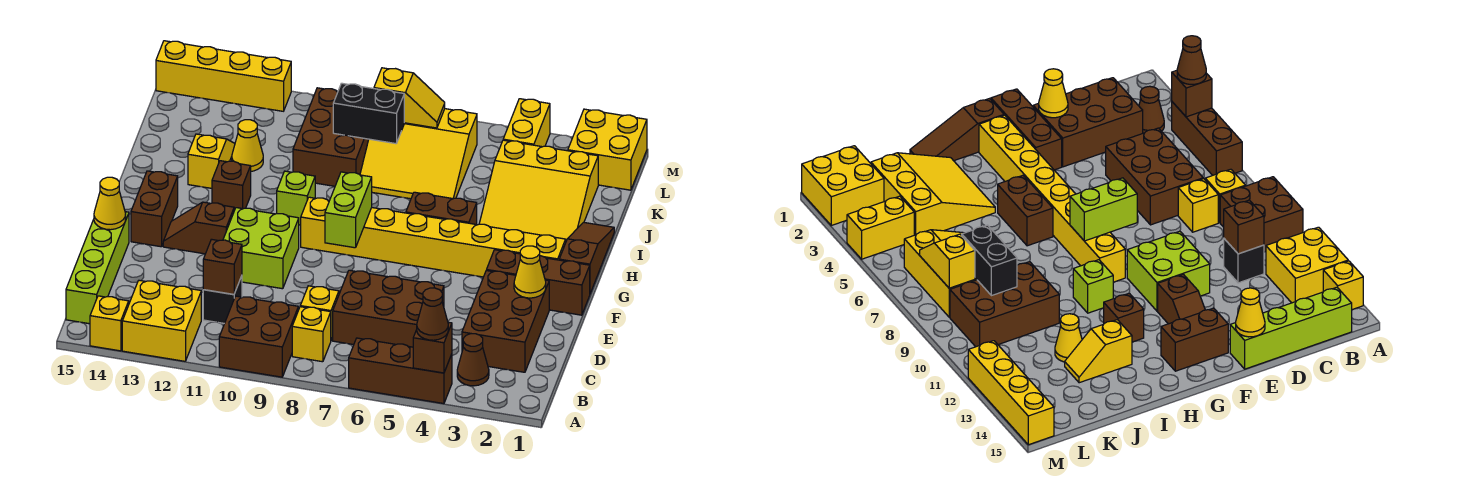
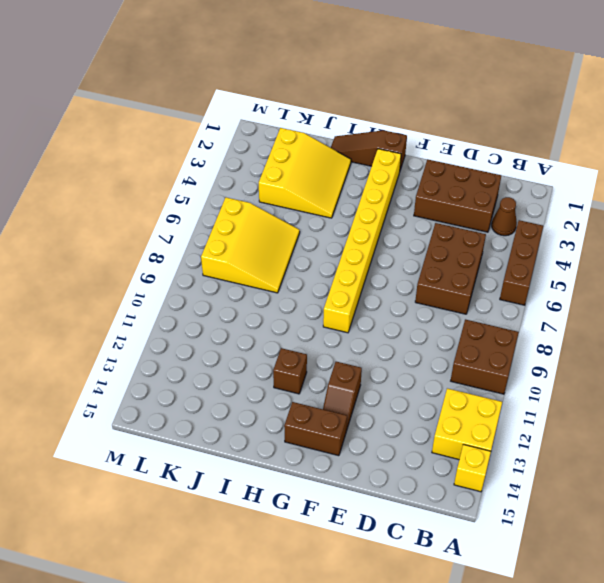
none -> yellow 1x1 brick [292,307,331,362]
none -> lime 1x4 brick [66,212,129,324]
none -> yellow 1x1 brick [300,286,339,340]
none -> black 1x1 brick [203,276,242,323]

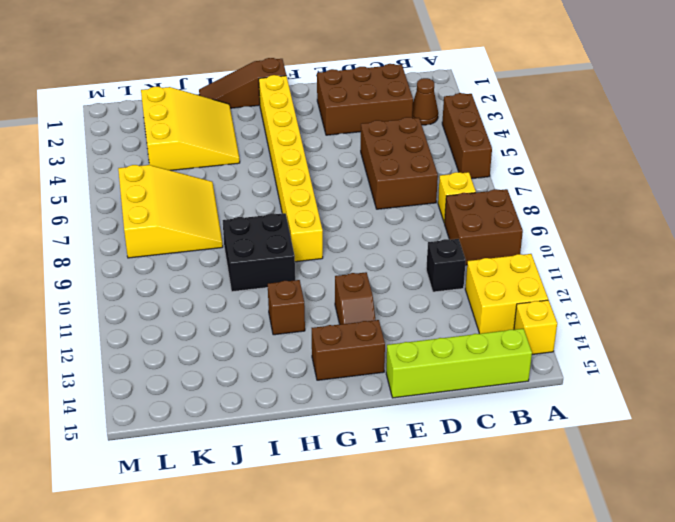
black 2x2 brick [223,213,295,292] -> lime 1x1 brick [277,171,315,225]
none -> yellow 1x1 brick [300,286,339,340]
none -> lime 2x2 brick [223,208,299,289]
none -> brown 1x3 brick [487,250,590,315]
none -> brown 1x2 brick [406,192,477,225]

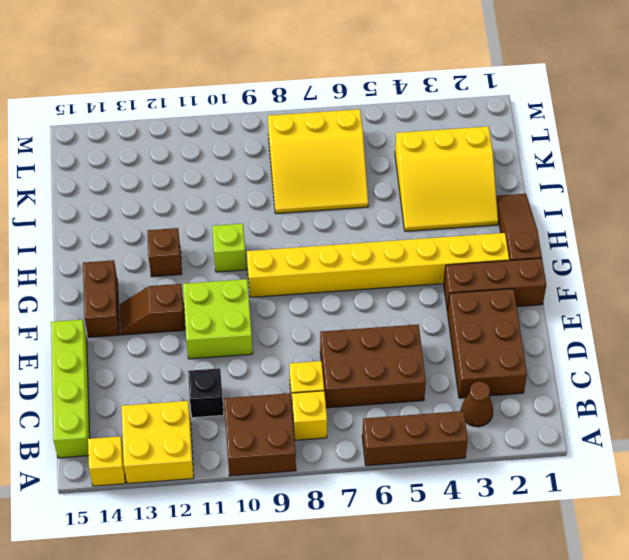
none -> brown 1x2 brick [406,192,477,225]
none -> yellow 1x2 slope [188,134,235,188]
none -> brown 2x3 brick [293,88,369,186]
none -> yellow 1x1 cone [232,120,263,171]

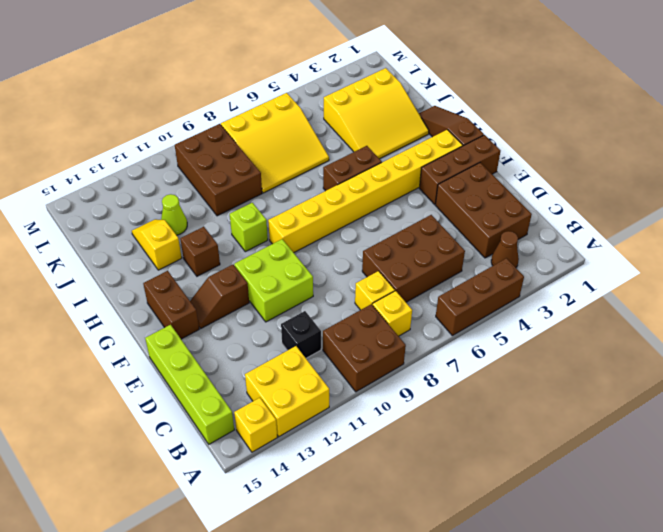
lime 1x1 cone [161,194,187,235] -> yellow 1x1 cone [232,120,263,171]
none -> yellow 2x2 brick [568,109,647,190]
none -> yellow 1x2 brick [503,99,550,147]
none -> yellow 1x4 brick [156,41,291,111]
none -> brown 1x1 brick [413,322,452,373]

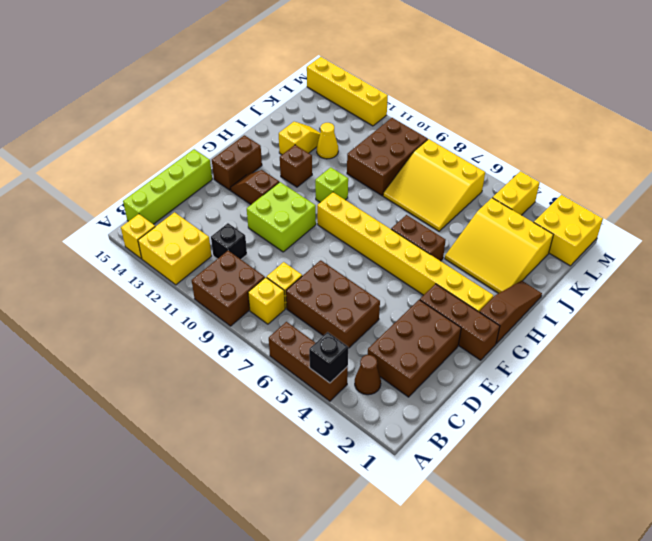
black 1x1 brick [309,332,348,383] -> brown 1x1 brick [413,322,452,373]
none -> brown 1x1 brick [203,239,242,294]
none -> yellow 1x1 cone [514,246,546,298]
none -> yellow 1x1 cone [94,177,126,230]
none -> lime 1x2 brick [325,172,372,248]

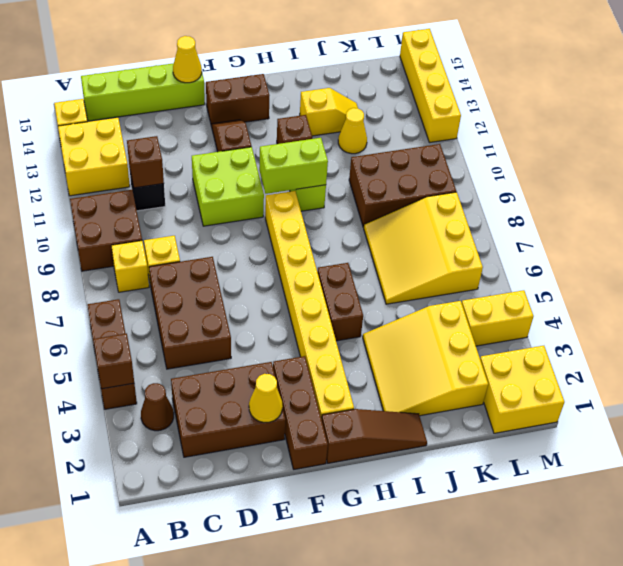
lime 1x2 brick [259,138,328,194] -> lime 1x2 brick moved to [325,172,372,248]
none -> black 1x2 brick [333,83,404,144]
none -> yellow 1x2 slope [374,68,445,128]
none -> brown 1x1 cone [417,288,448,340]

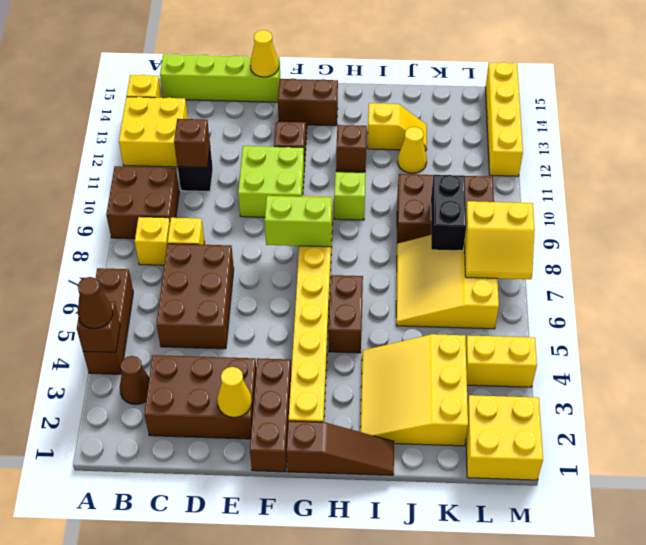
yellow 2x2 slope [464,201,535,279] -> yellow 1x2 slope [374,68,445,128]

